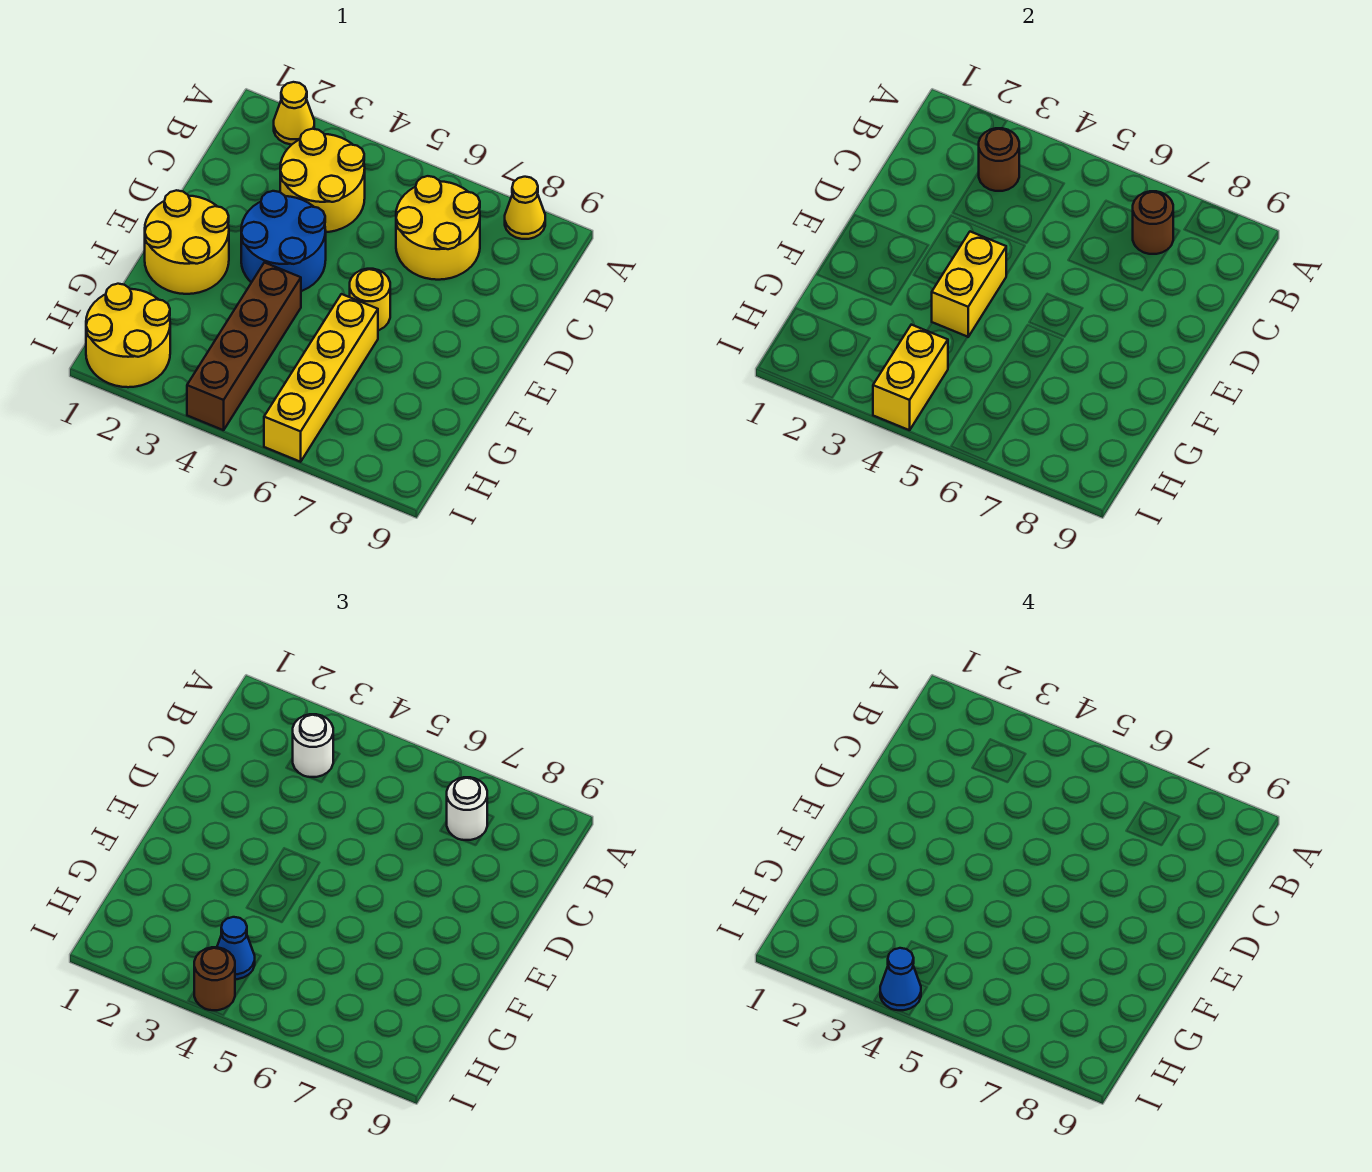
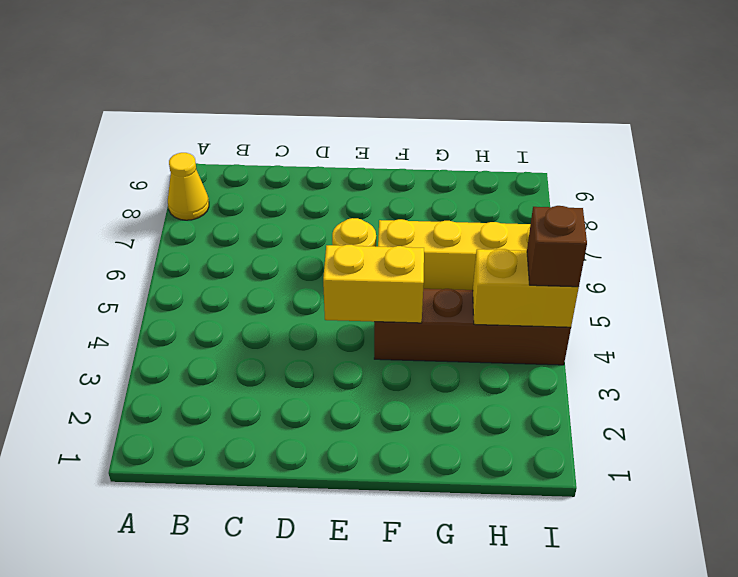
brown 1x1 brick [527,206,587,287] -> brown 1x1 round brick [194,947,235,1010]
none -> yellow 1x1 cone [274,82,314,145]
none -> yellow 2x2 round brick [280,129,365,232]
none -> yellow 2x2 round brick [396,176,480,280]

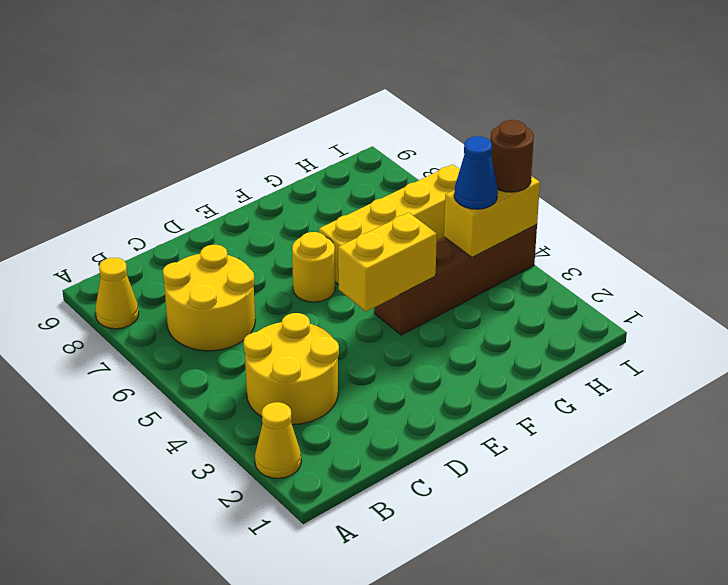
none -> blue 2x2 round brick [241,191,326,291]
none -> yellow 2x2 round brick [145,190,229,294]
none -> yellow 2x2 round brick [86,284,170,387]

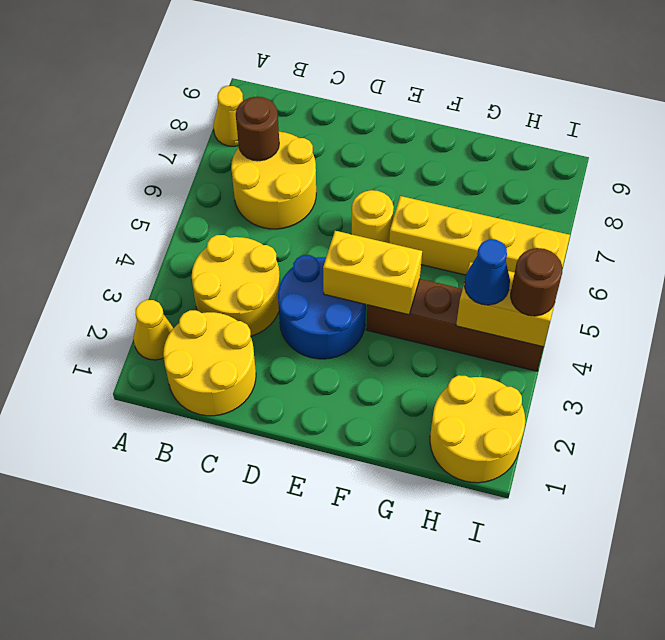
yellow 2x2 round brick [163,310,256,416] -> yellow 2x2 round brick moved to [145,190,229,294]
none -> brown 1x1 round brick [978,128,1019,191]
none -> white 1x1 round brick [293,714,333,777]
none -> white 1x1 round brick [447,777,487,840]

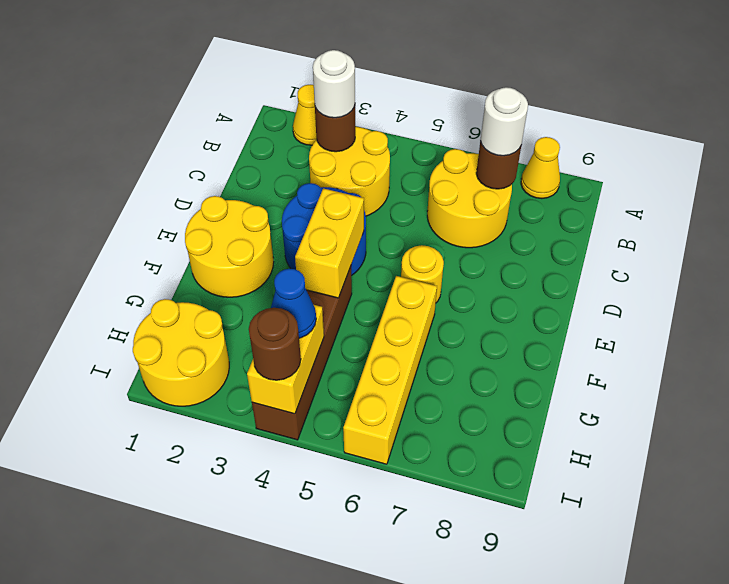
none -> blue 1x1 cone [880,948,921,1010]

